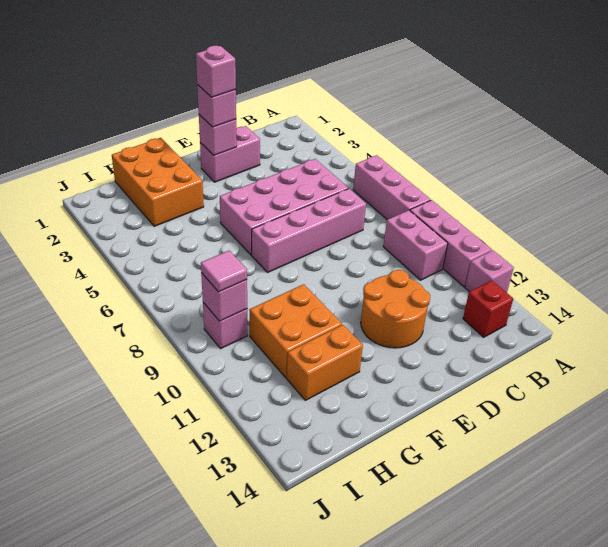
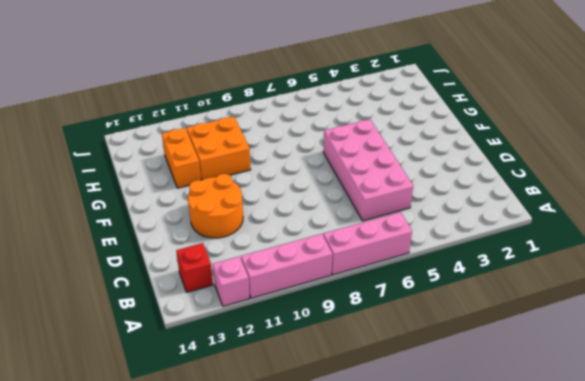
none -> pink 1x2 brick [383,210,448,280]
none -> pink 1x4 brick [252,189,366,272]
none -> pink 1x2 brick [200,126,260,182]

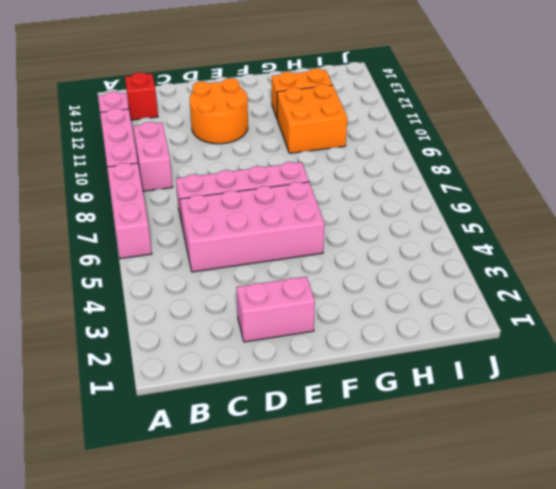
none -> orange 2x3 brick [112,138,204,226]
none -> pink 1x1 brick [203,303,247,349]
none -> pink 1x1 brick [199,115,237,155]

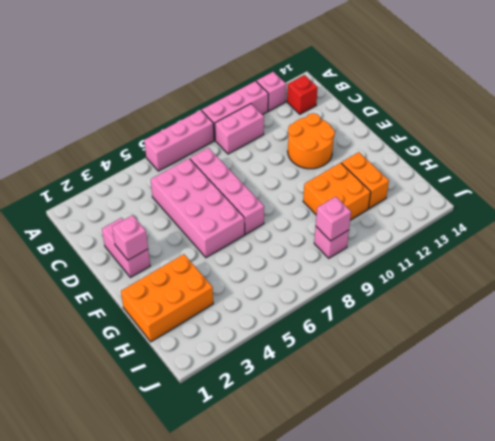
none -> pink 1x1 brick [197,85,236,127]
none -> pink 1x1 tile [201,251,247,292]
none -> pink 1x1 brick [196,46,236,97]

